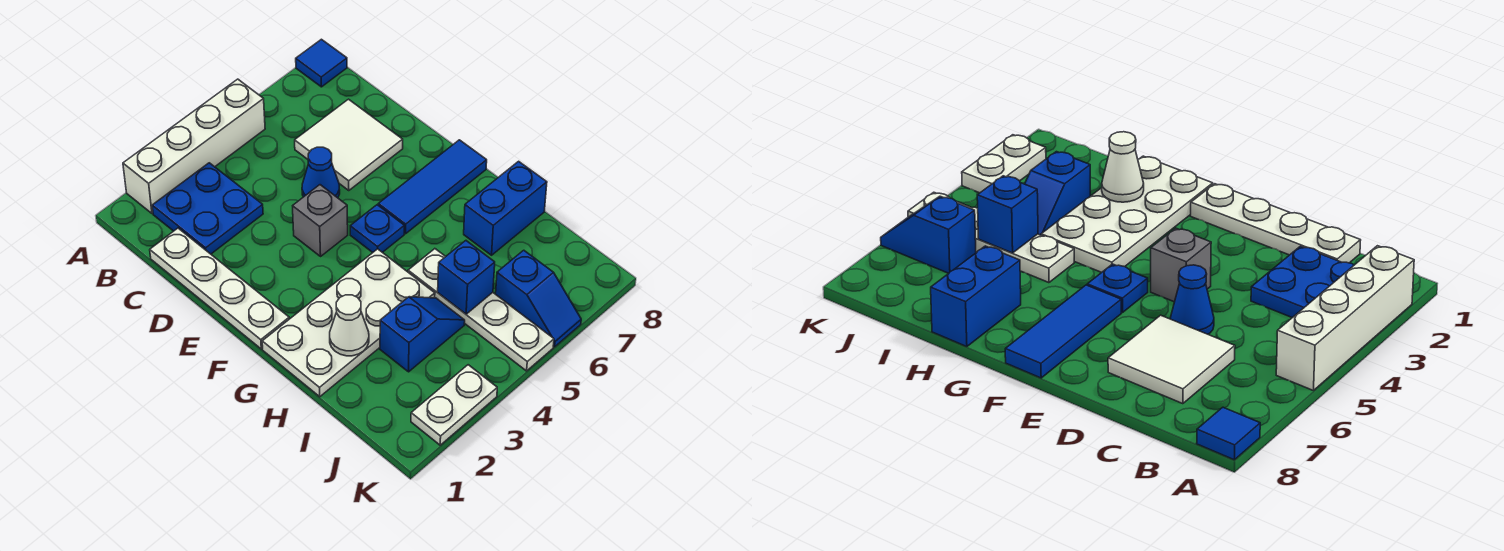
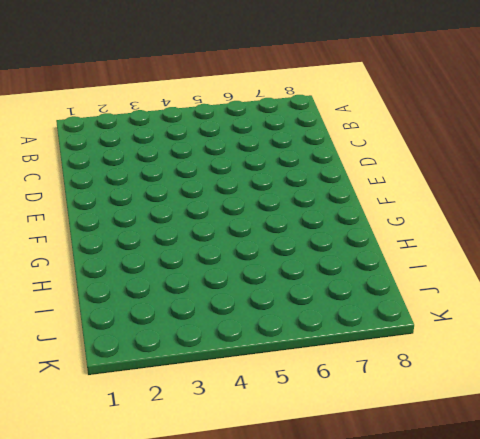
none -> white 1x4 brick [123,79,265,213]
none -> blue 1x1 tile [296,39,347,87]
none -> blue 2x2 plate [152,163,263,254]

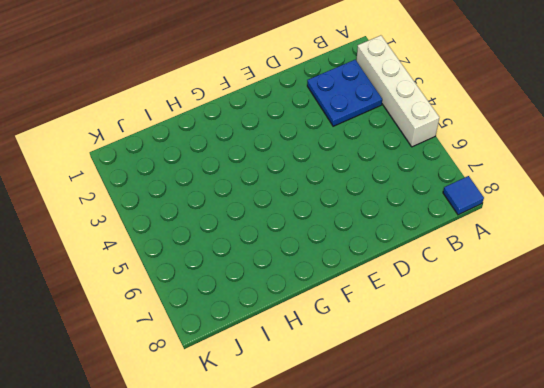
none -> white 1x4 plate [150,228,289,349]
none -> white 2x2 tile [295,99,403,191]
none -> blue 1x1 cone [302,147,340,198]

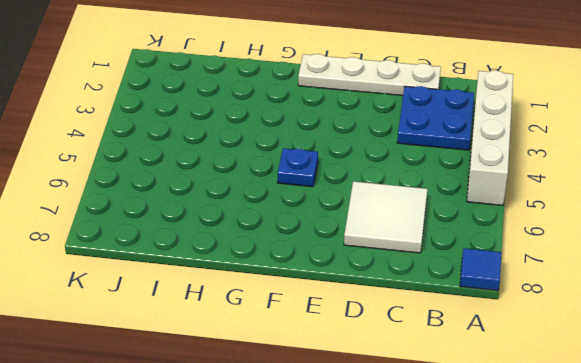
none -> blue 1x1 cone [302,147,340,198]
none -> grey 1x1 brick [293,185,348,256]
none -> blue 1x3 tile [378,140,487,234]

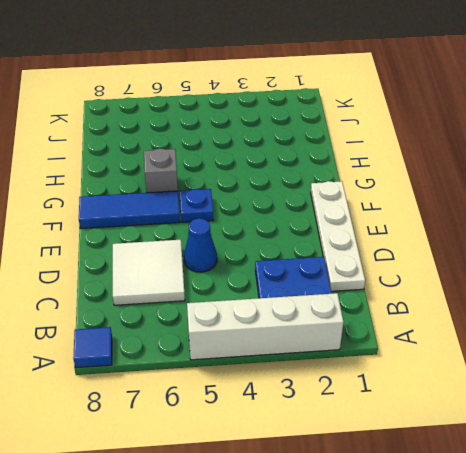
grey 1x1 brick [144,149,178,193] -> grey 1x1 brick moved to [293,185,348,256]
none -> white 2x4 plate [262,249,435,397]
none -> white 1x4 plate [408,249,554,371]
none -> blue 1x2 brick [464,161,547,255]

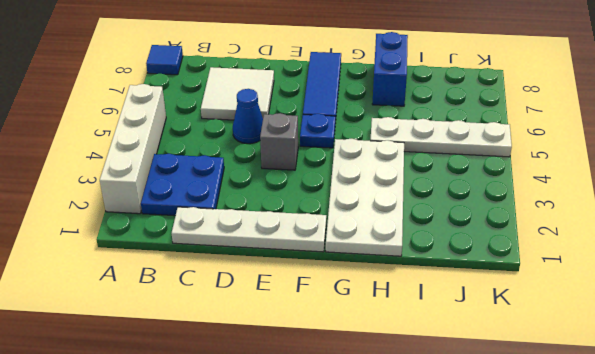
none -> blue 1x2 slope [380,297,465,372]
none -> blue 1x2 slope [496,250,581,347]
none -> white 1x2 plate [411,365,497,445]

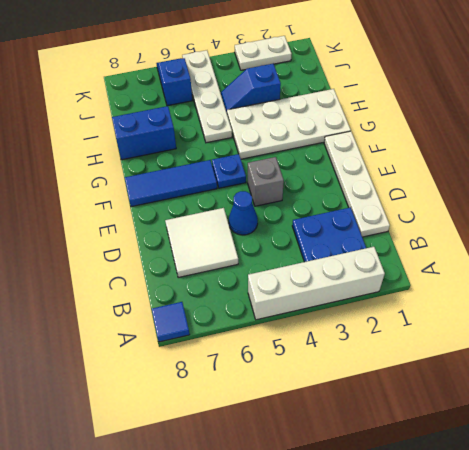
none -> white 1x1 cone [330,295,369,356]
none -> blue 1x1 brick [438,241,495,314]

